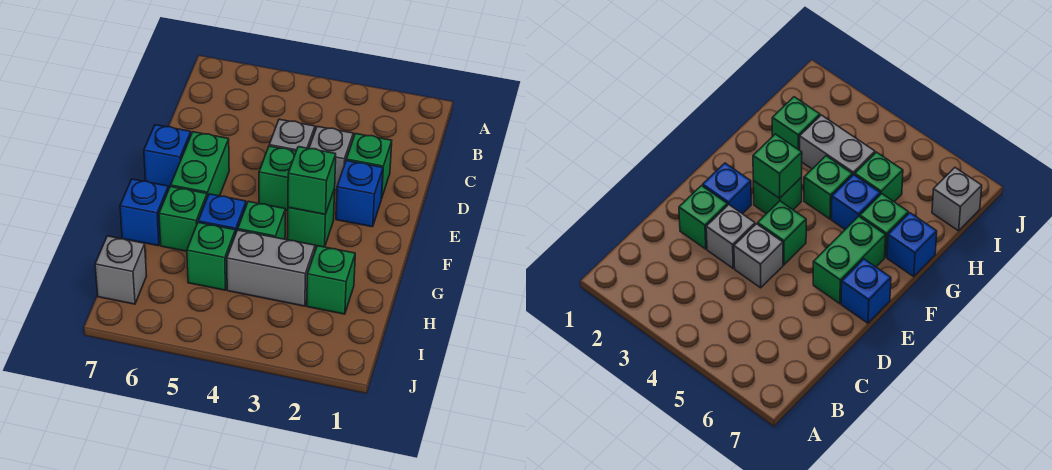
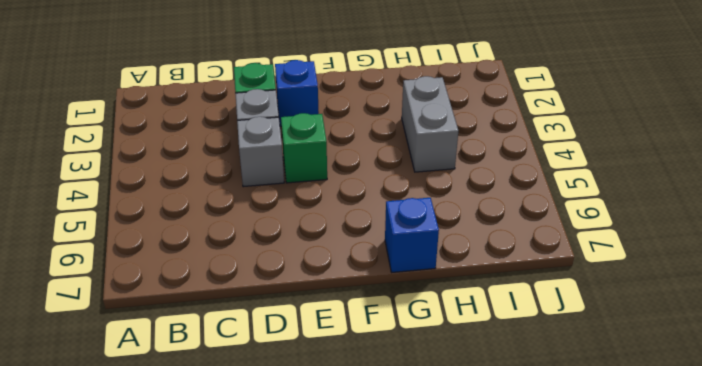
none -> green 1x2 brick [171,132,229,197]
none -> blue 1x1 brick [144,125,191,188]
none -> green 1x1 brick [287,189,335,247]

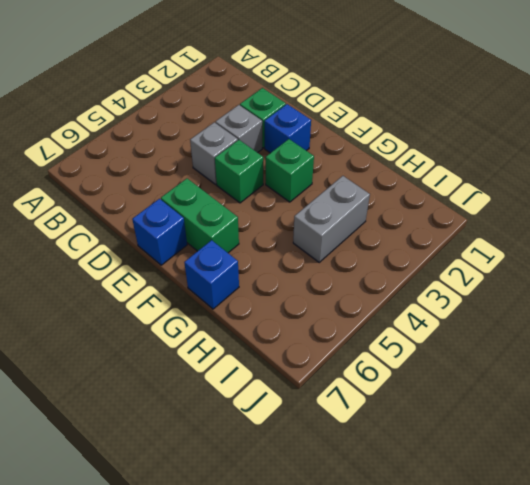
none -> green 1x1 brick [238,201,285,239]
none -> blue 1x1 brick [198,194,246,234]
none -> green 1x1 brick [159,186,207,251]

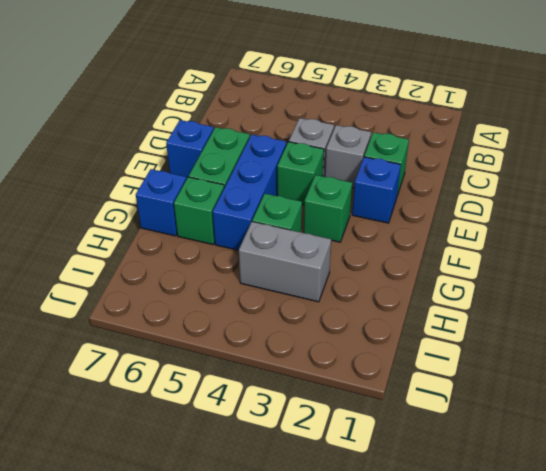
blue 1x3 brick [213,135,287,250] -> blue 1x1 brick [198,194,246,234]
none -> green 1x1 brick [307,246,355,314]
none -> green 1x1 brick [187,223,235,290]
none -> grey 1x1 brick [95,236,147,304]

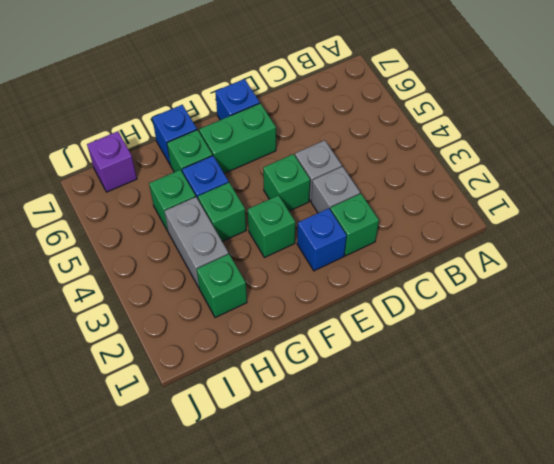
purple 1x1 brick [87,131,137,192] -> grey 1x1 brick [95,236,147,304]
none -> green 1x1 brick [288,147,336,214]

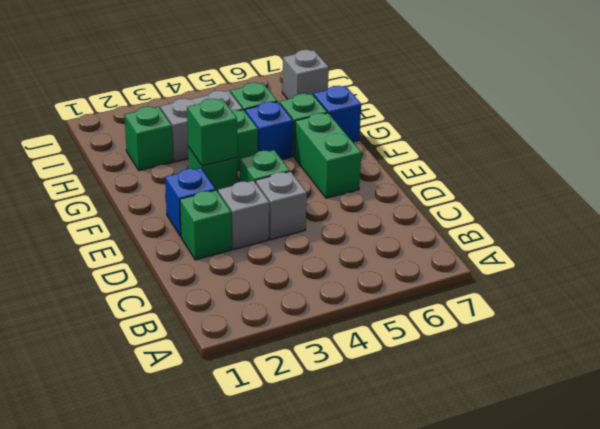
none -> blue 1x1 brick [144,125,191,188]

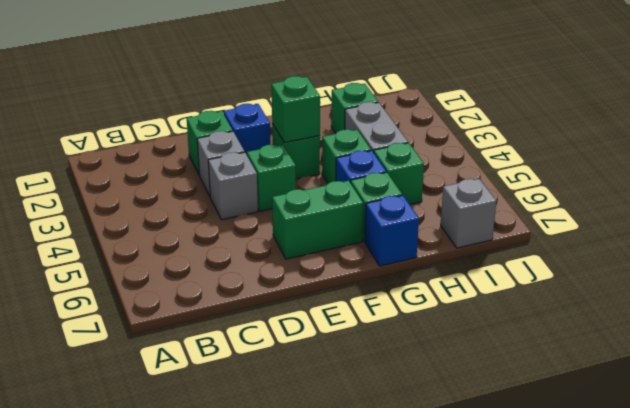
none -> blue 1x1 brick [144,125,191,188]

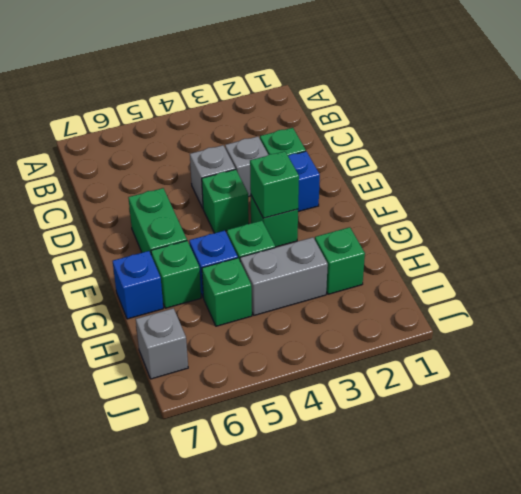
none -> blue 1x1 brick [144,125,191,188]

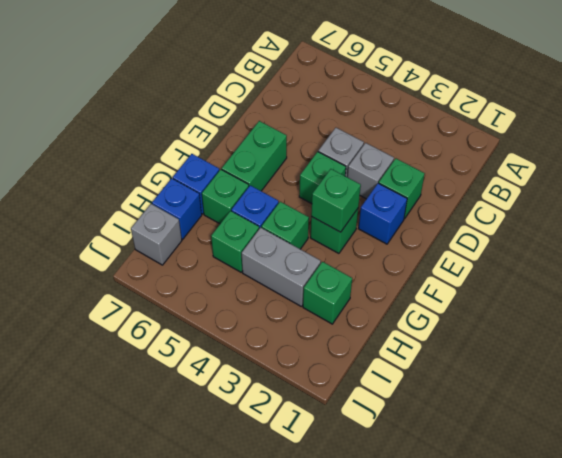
blue 1x1 brick [152,178,202,239] -> blue 1x1 brick moved to [144,125,191,188]

